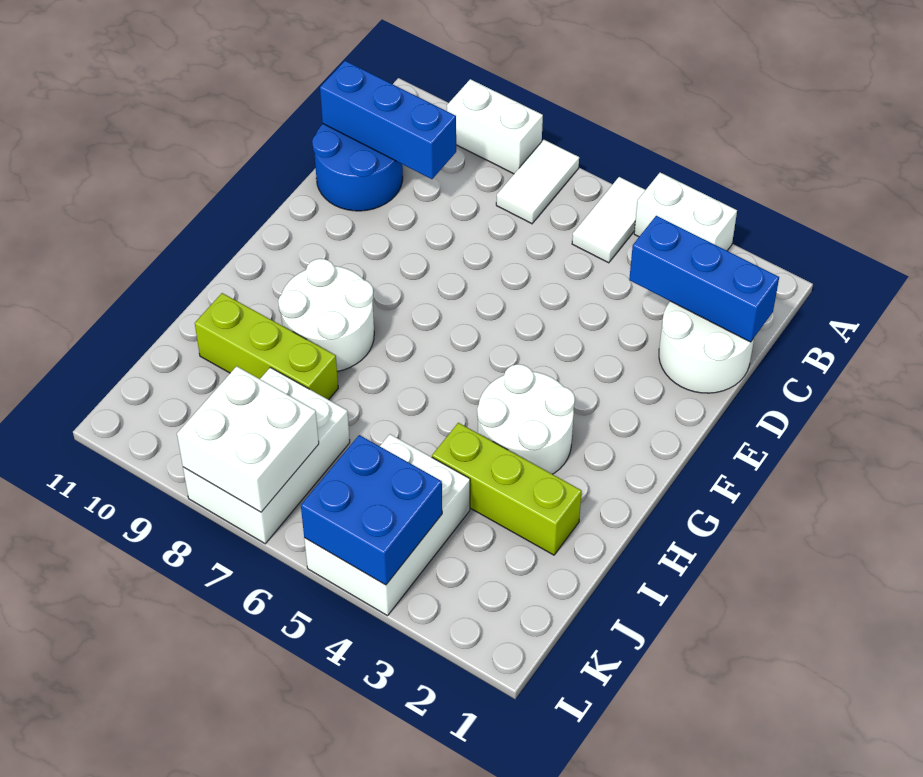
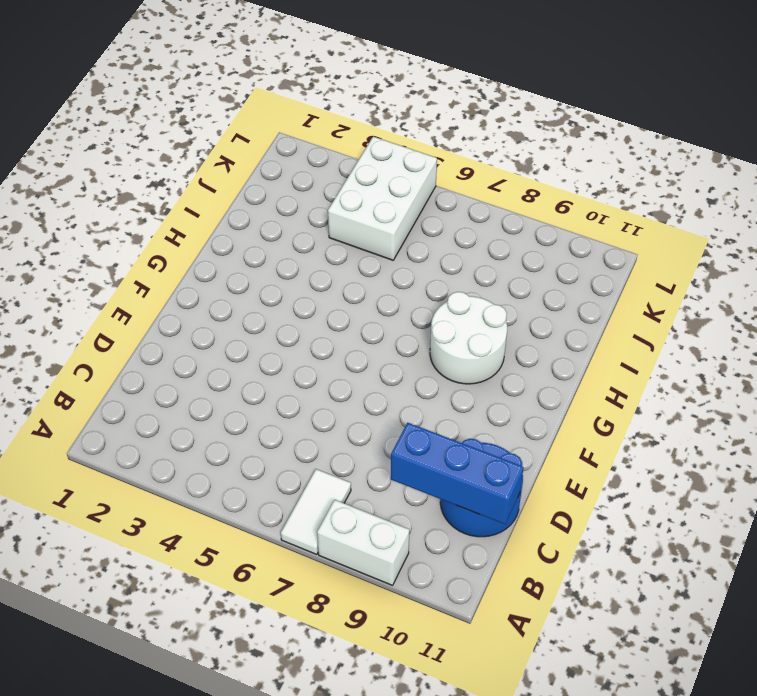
none -> white 1x2 brick [634,173,737,251]
none -> white 1x2 tile [572,177,645,263]
none -> white 2x2 round brick [659,301,754,393]

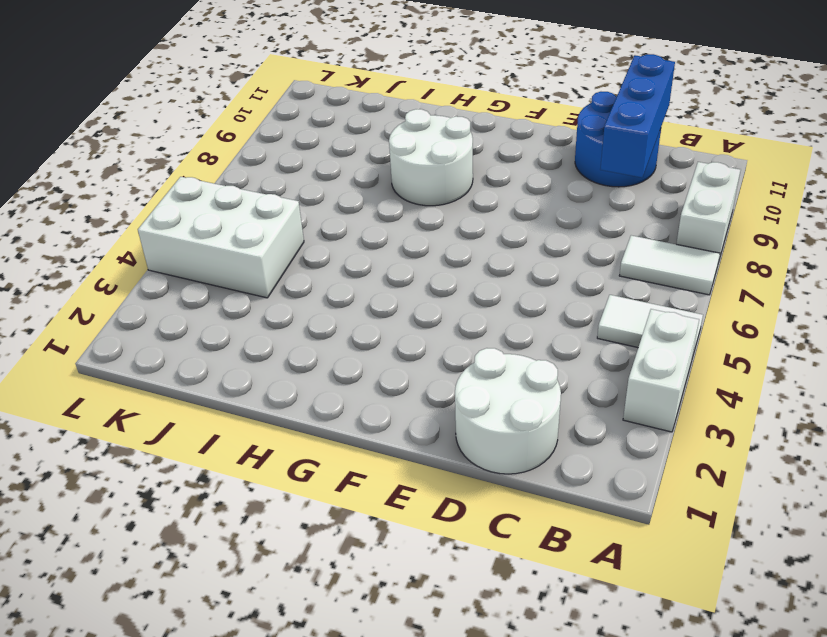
none -> white 2x2 round brick [477,364,575,474]
none -> lime 1x3 brick [432,423,582,555]
none -> lime 1x3 brick [195,293,338,400]

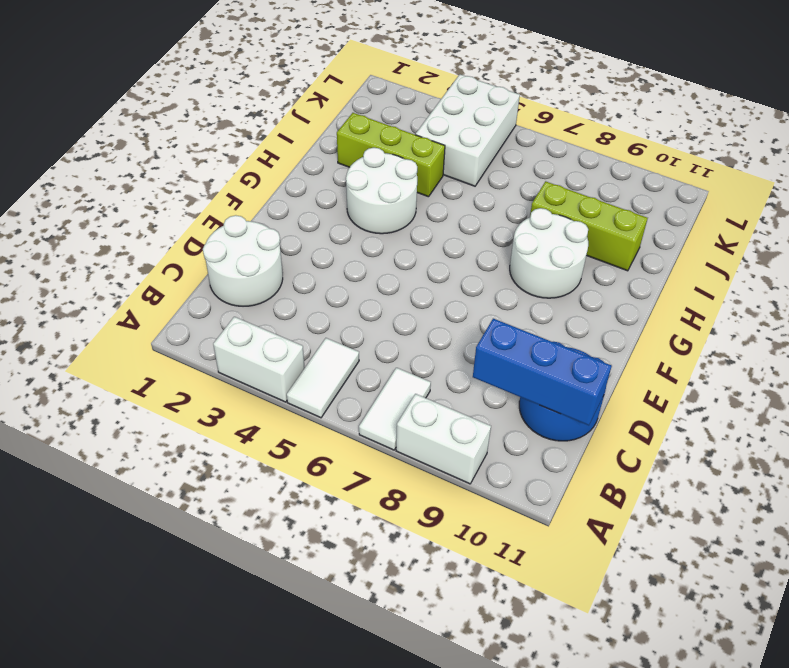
none -> white 2x3 brick [183,367,350,544]
none -> blue 1x3 brick [629,216,779,342]
none -> blue 2x2 brick [301,435,442,585]

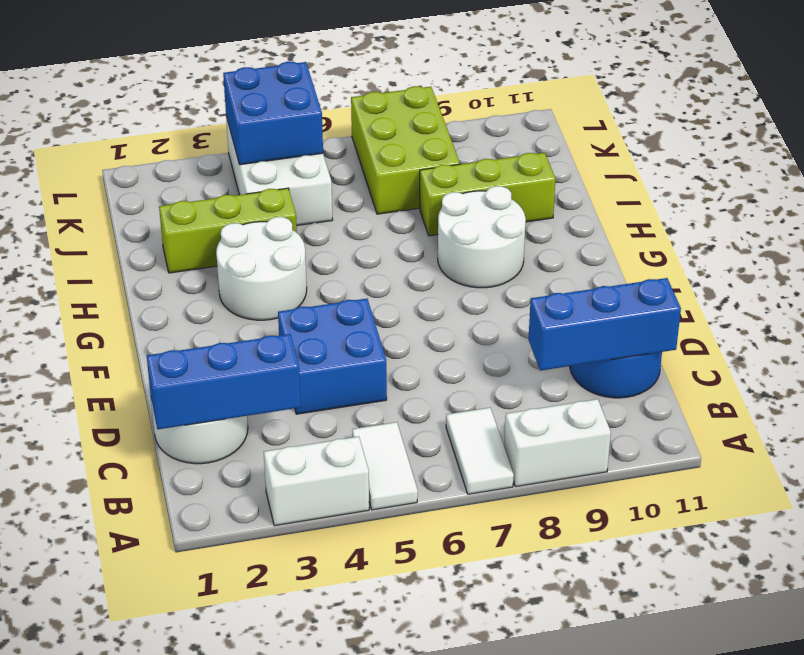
blue 2x2 brick [278,299,387,414] -> none
lime 2x3 brick [351,86,460,214] -> white 2x3 brick [183,367,350,544]
none -> white 2x2 brick [177,366,319,512]

